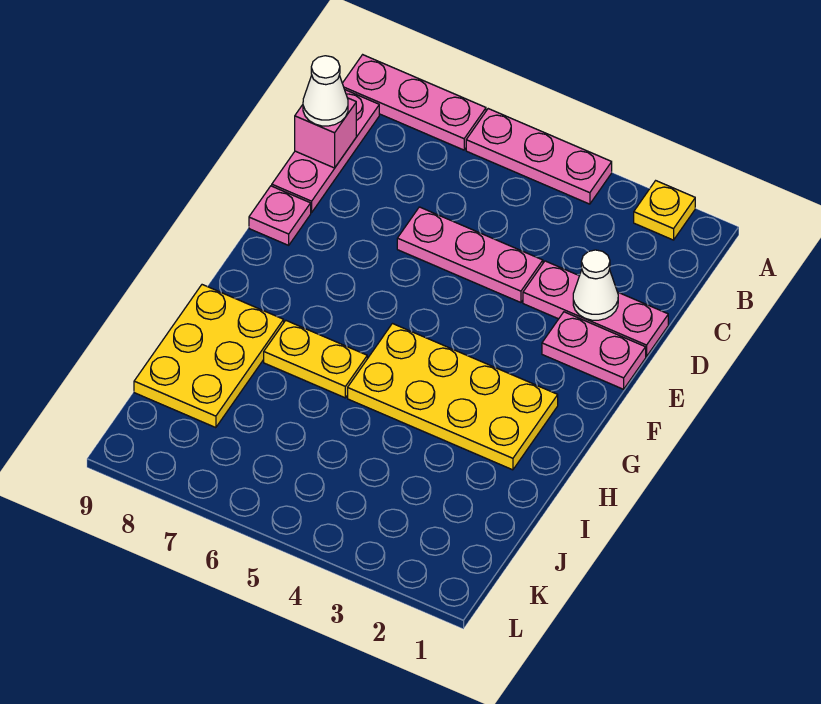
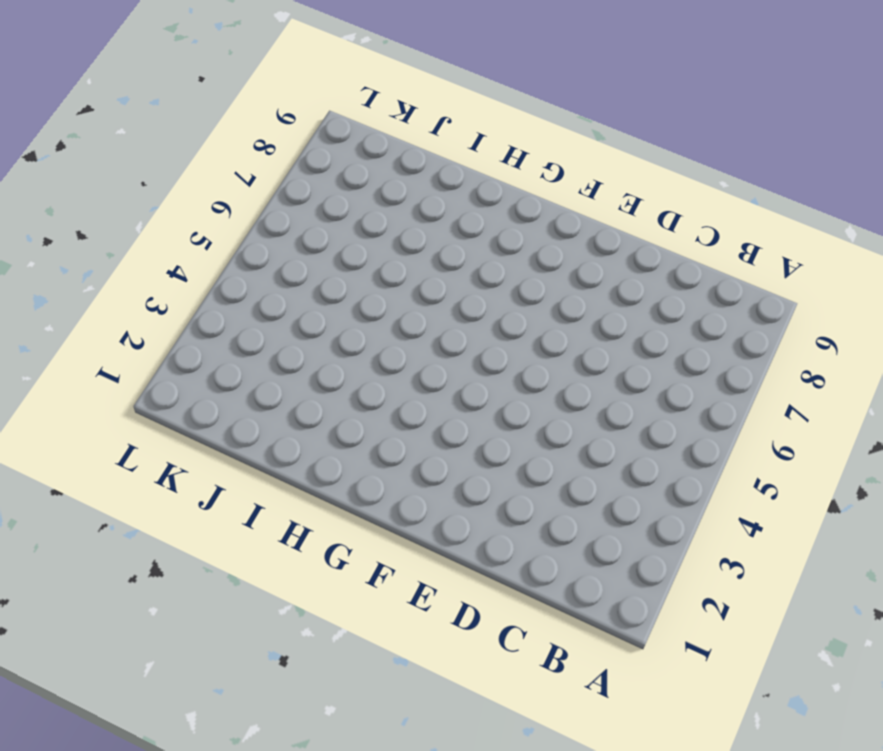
none -> yellow 1x1 plate [634,181,695,240]
none -> pink 1x3 plate [466,109,612,204]
none -> pink 1x3 plate [342,55,486,150]

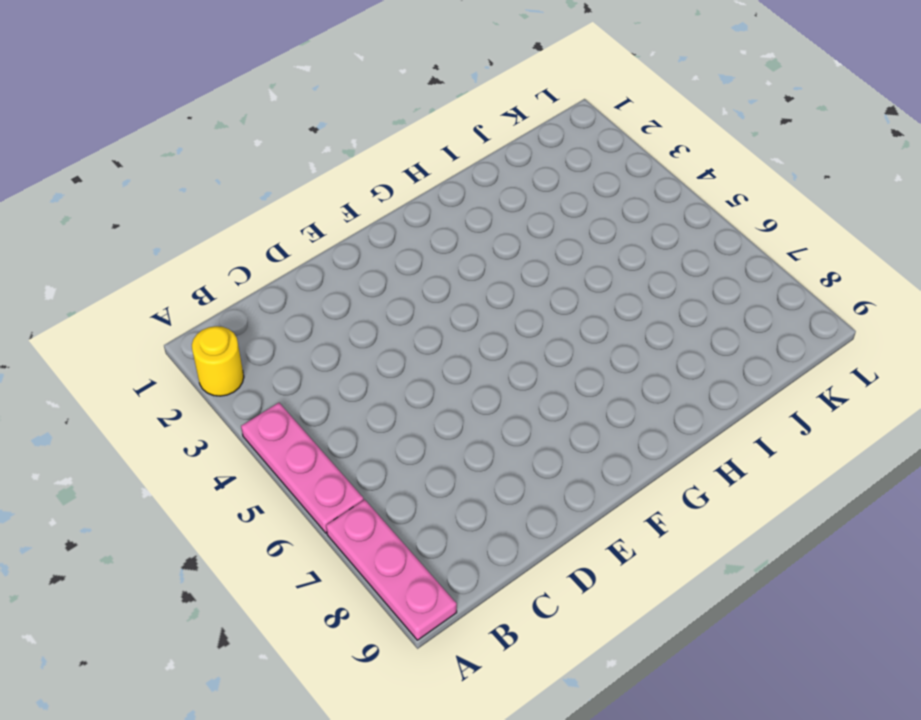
yellow 1x1 round brick [192,326,244,396] -> yellow 1x1 plate [634,181,695,240]
none -> pink 1x3 plate [272,90,379,213]
none -> pink 1x3 plate [523,261,668,357]
none -> pink 1x3 plate [397,207,543,303]

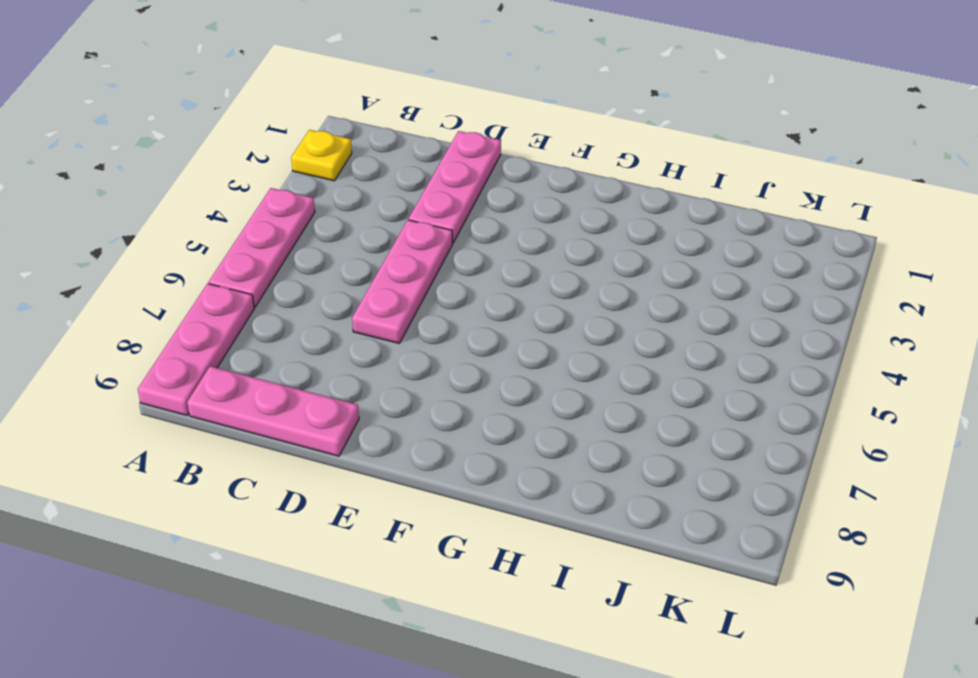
none -> pink 1x2 plate [542,312,646,389]
none -> pink 1x1 plate [249,186,311,245]
none -> yellow 2x4 plate [348,324,558,470]

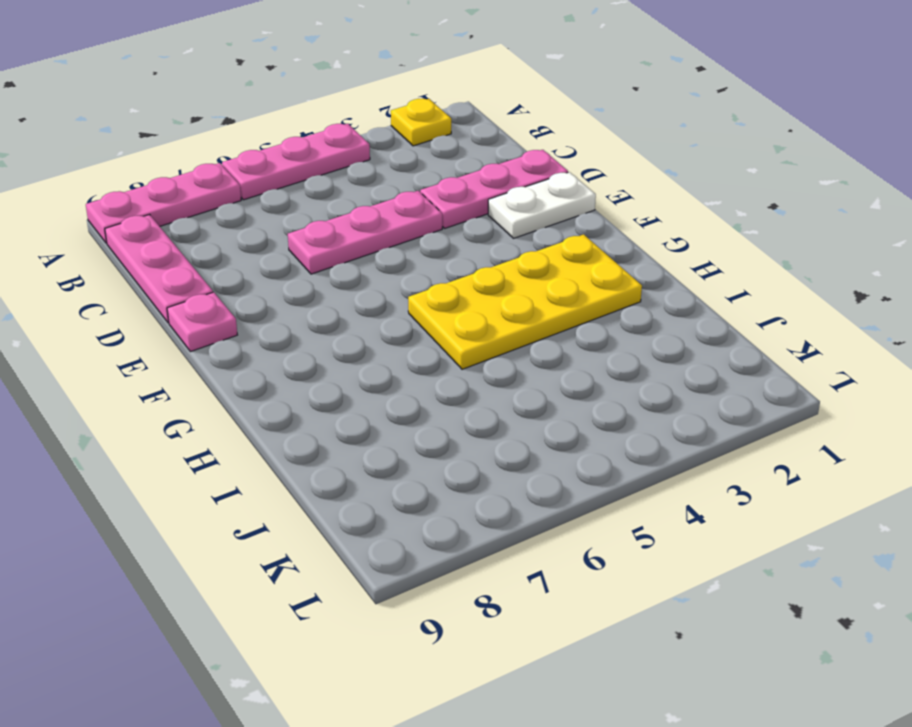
white 1x2 plate [488,172,596,238] -> pink 1x2 plate [542,312,646,389]
none -> yellow 1x2 plate [264,321,367,398]
none -> yellow 2x3 plate [134,285,284,428]
none -> pink 1x1 brick [295,98,356,168]

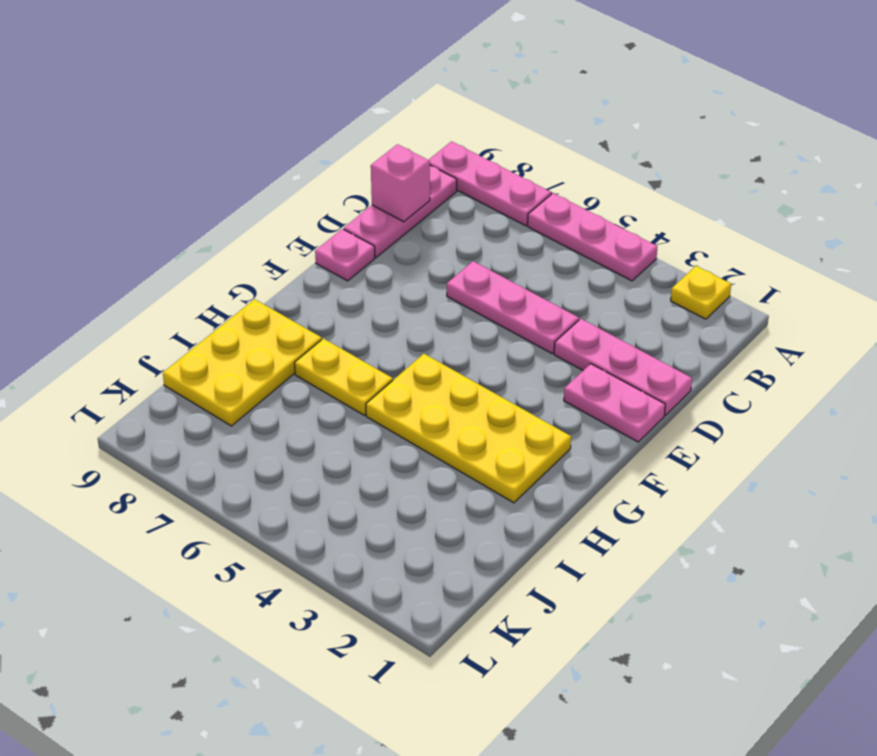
none -> white 1x1 cone [573,250,618,320]
none -> white 1x1 cone [303,56,348,126]

